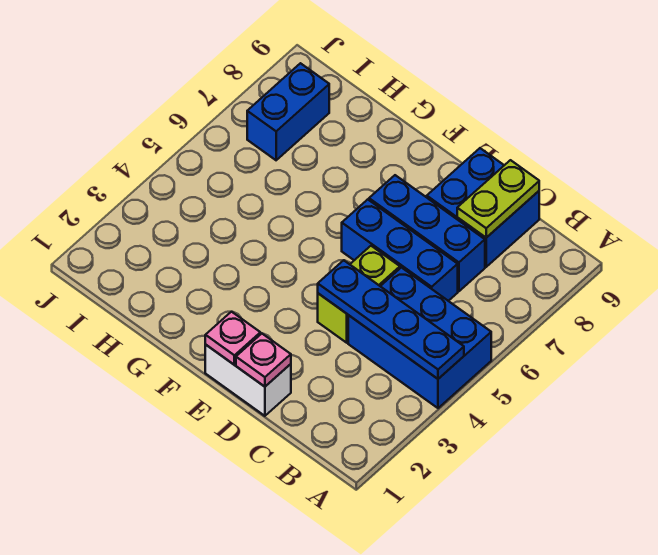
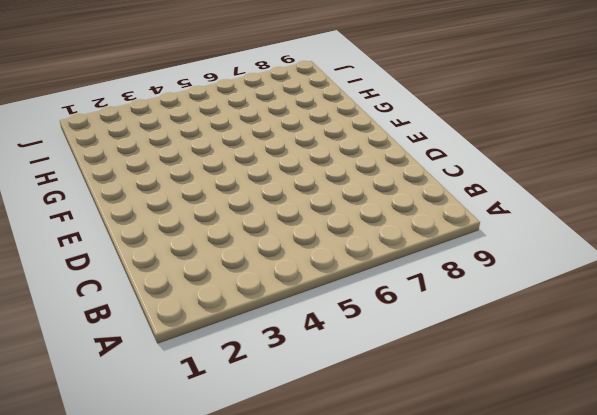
none -> blue 2x3 brick [348,268,491,408]
none -> blue 1x3 brick [342,199,458,301]

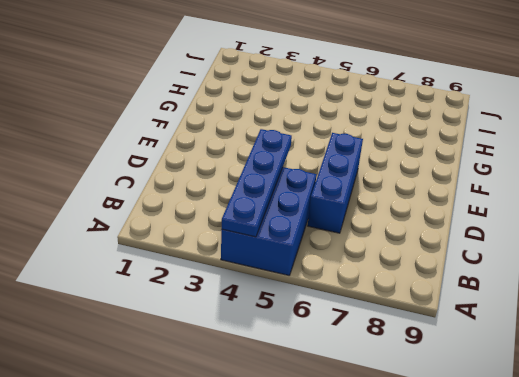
none -> blue 1x3 brick [369,175,485,291]
none -> blue 2x2 brick [427,148,539,267]

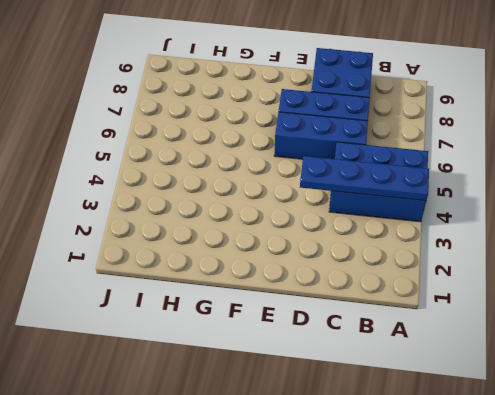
none -> white 1x2 brick [205,344,291,416]
none -> lime 1x2 brick [318,246,400,343]

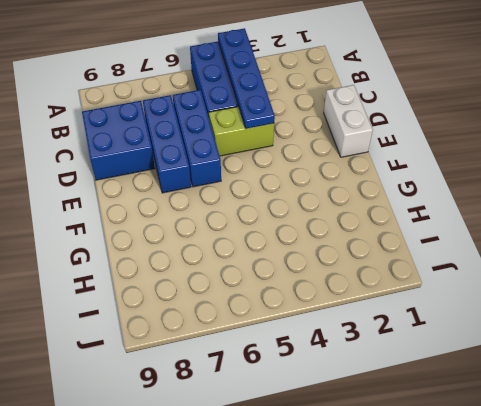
none -> blue 1x2 brick [247,63,329,160]
none -> lime 1x2 plate [457,160,539,238]

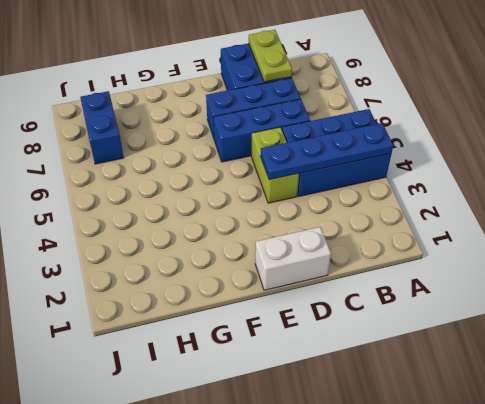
none -> pink 1x1 plate [236,334,291,387]
none -> pink 1x1 plate [205,312,260,365]

